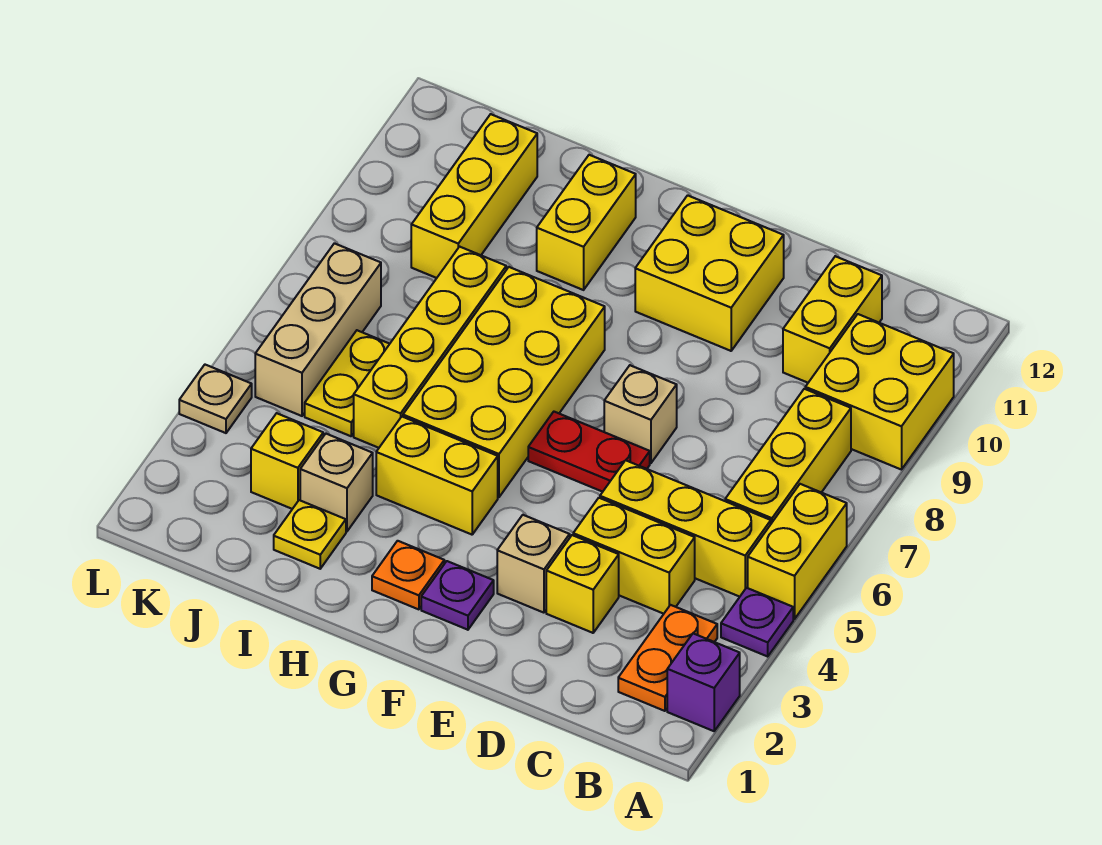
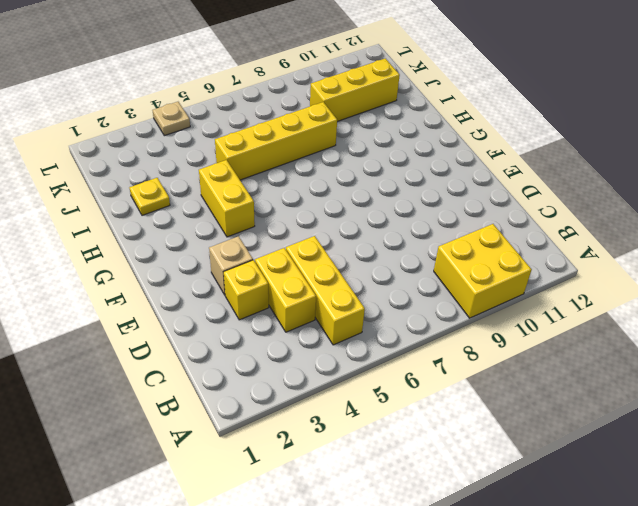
none -> purple 1x1 brick [667,633,740,731]
none -> purple 1x1 plate [721,588,793,656]
none -> yellow 1x2 brick [748,484,847,619]

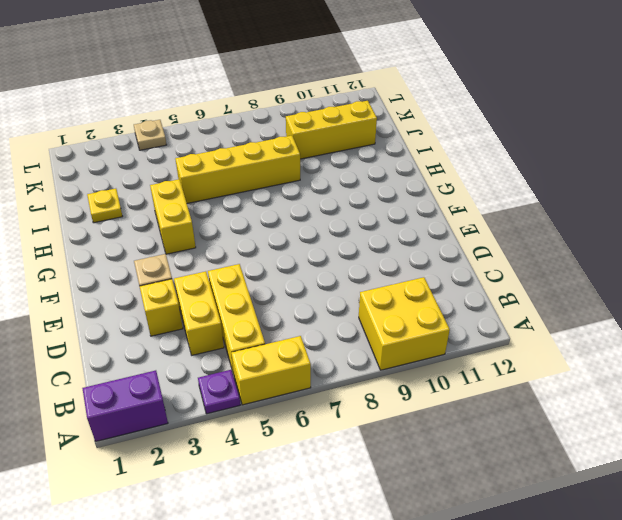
purple 1x2 brick [82,370,168,441] -> purple 1x1 brick [667,633,740,731]
none -> orange 1x2 plate [618,605,717,711]
none -> yellow 1x3 brick [725,389,851,523]
none -> yellow 1x2 brick [783,256,882,383]

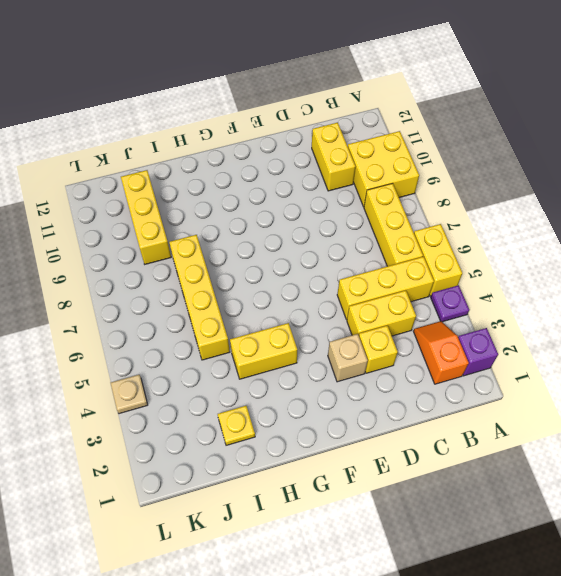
orange 1x2 slope [413,321,469,384] -> orange 1x2 plate [618,605,717,711]
none -> red 1x2 plate [528,412,650,492]
none -> tan 1x1 brick [604,365,677,463]
none -> yellow 2x2 brick [635,195,784,351]

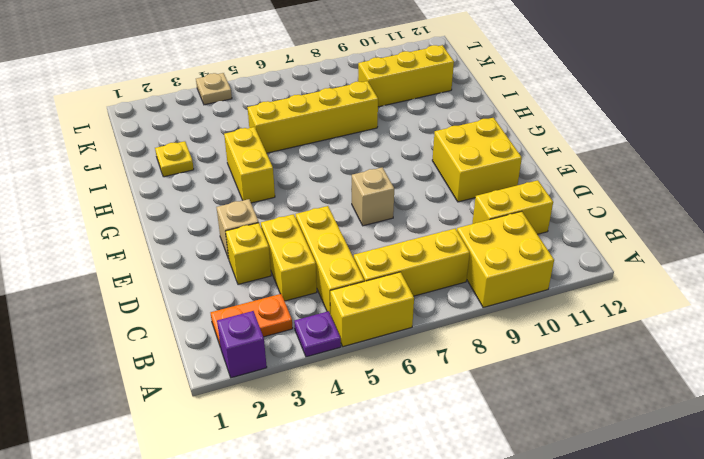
none -> red 1x2 plate [528,412,650,492]
none -> purple 1x1 plate [421,561,494,630]
none -> orange 1x1 plate [372,541,444,609]

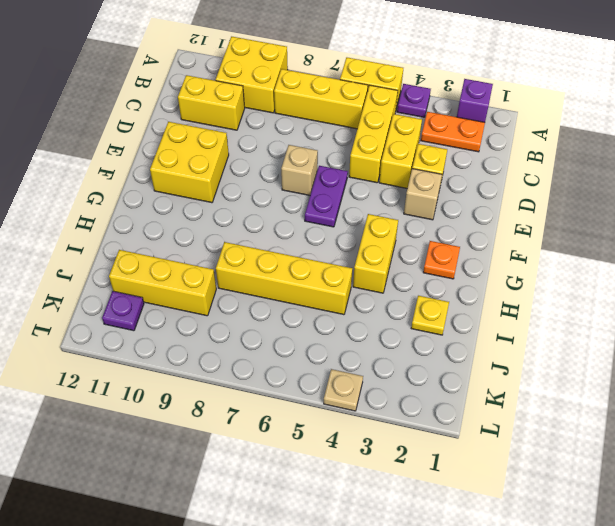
purple 1x2 plate [305,166,348,227] -> red 1x2 plate [528,412,650,492]
purple 1x1 plate [102,291,144,331] -> purple 1x1 plate moved to [421,561,494,630]
none -> yellow 2x4 brick [403,267,605,497]
none -> yellow 1x2 brick [537,155,636,290]
none -> tan 1x1 brick [300,434,373,531]

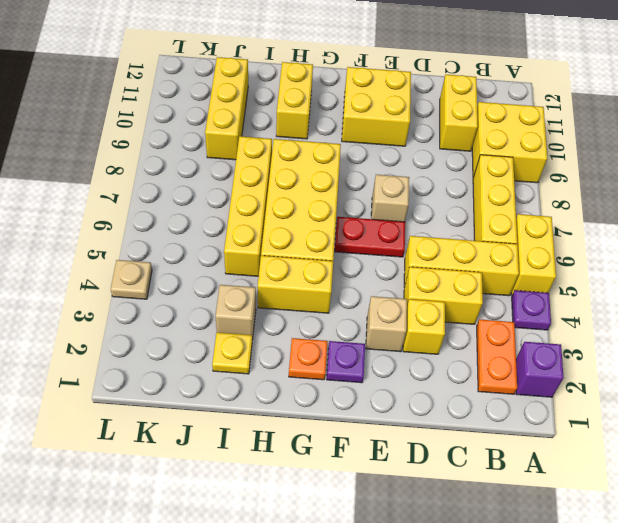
none -> yellow 1x1 brick [251,413,323,509]
none -> yellow 1x2 plate [305,330,389,436]
none -> tan 1x3 brick [255,243,381,416]

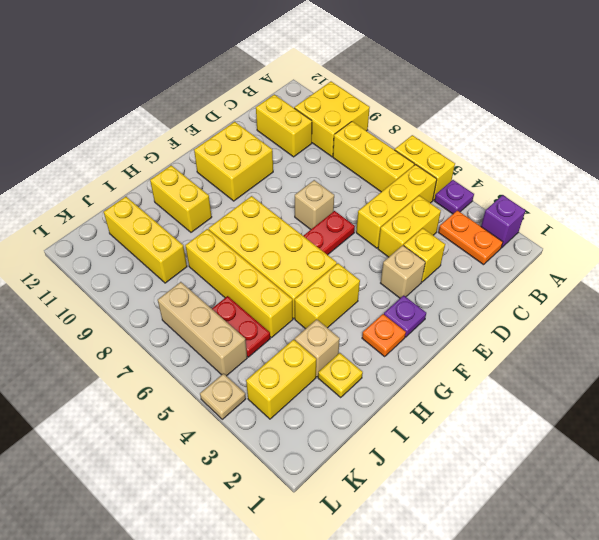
yellow 1x2 brick [246,339,316,419] -> yellow 1x1 brick [251,413,323,509]
red 1x2 plate [212,296,270,357] -> yellow 1x2 plate [305,330,389,436]

